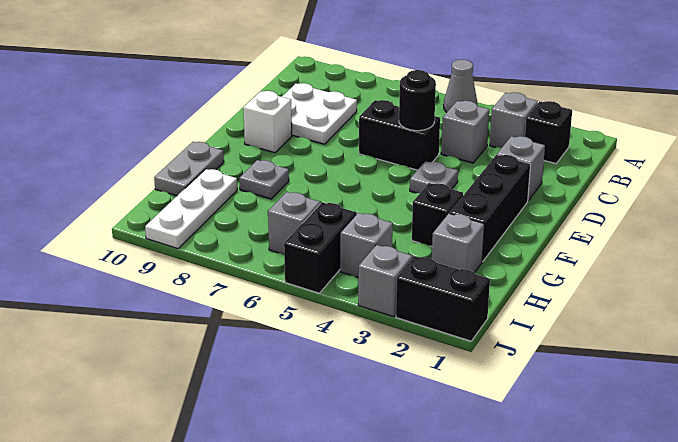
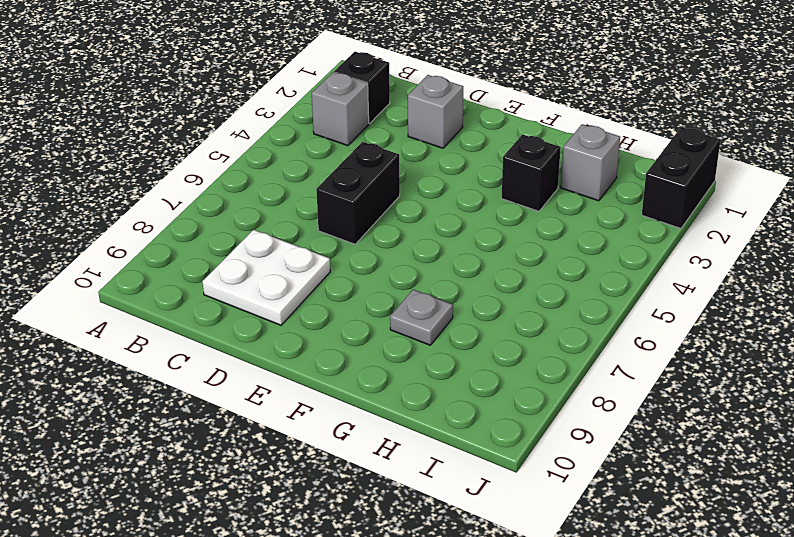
none -> grey 1x1 cone [444,59,477,112]
none -> grey 1x1 brick [441,101,489,163]
none -> black 1x3 brick [450,155,531,262]

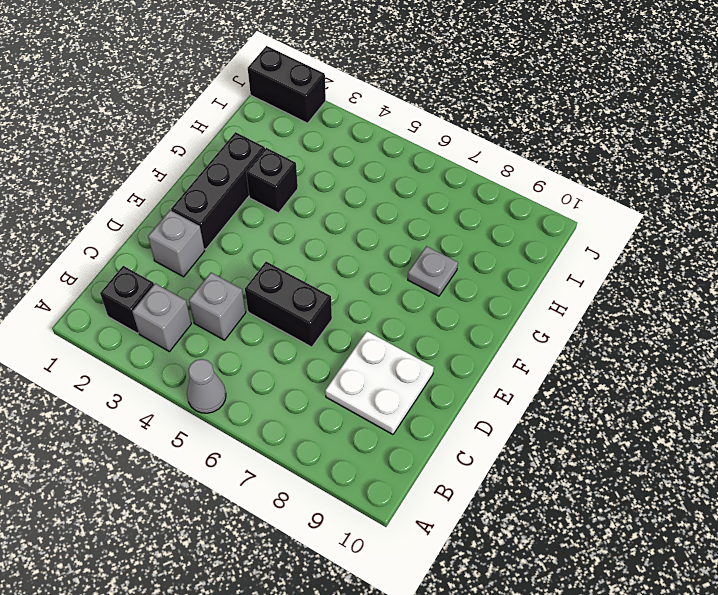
none -> grey 1x1 plate [410,161,458,193]
none -> white 1x1 brick [243,91,292,153]
none -> grey 1x2 plate [154,142,224,196]

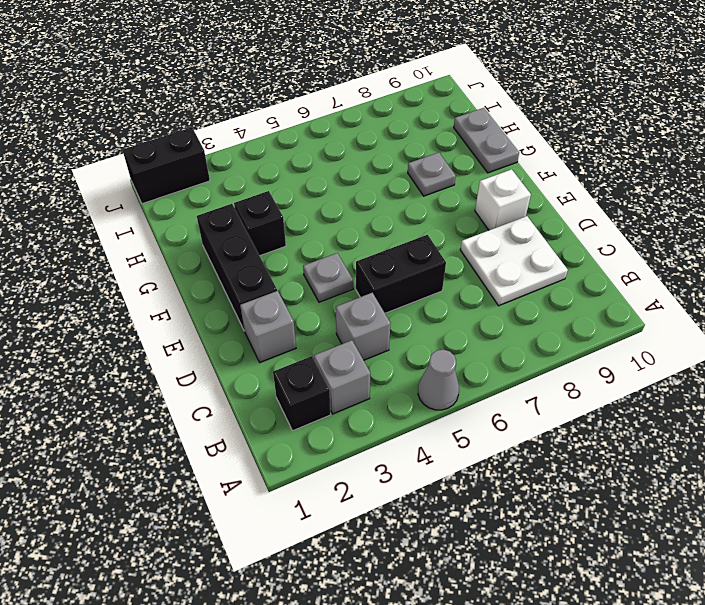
none -> grey 1x1 brick [432,213,484,273]
none -> white 1x3 plate [145,169,237,249]
none -> grey 1x1 brick [340,213,393,277]

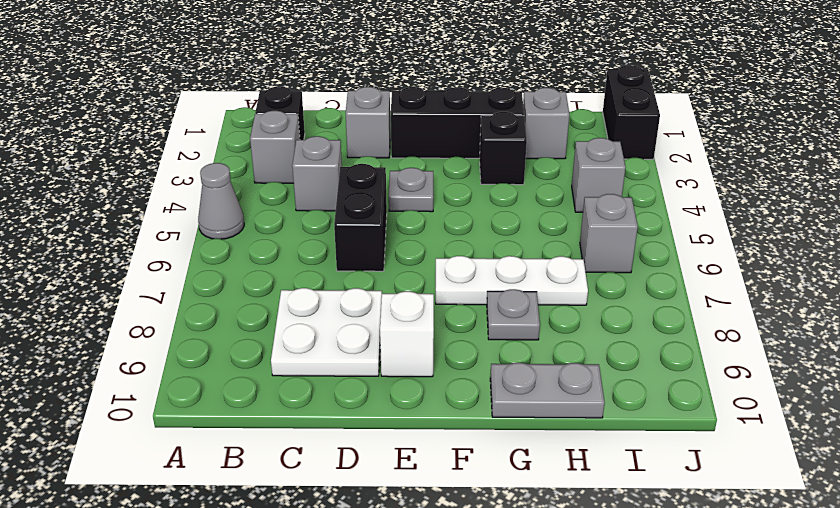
white 1x3 plate [436,256,588,305] -> white 1x3 plate moved to [145,169,237,249]
none -> black 1x2 brick [284,202,356,293]
none -> grey 1x1 brick [358,245,412,317]
none -> black 1x1 round brick [399,70,436,131]

